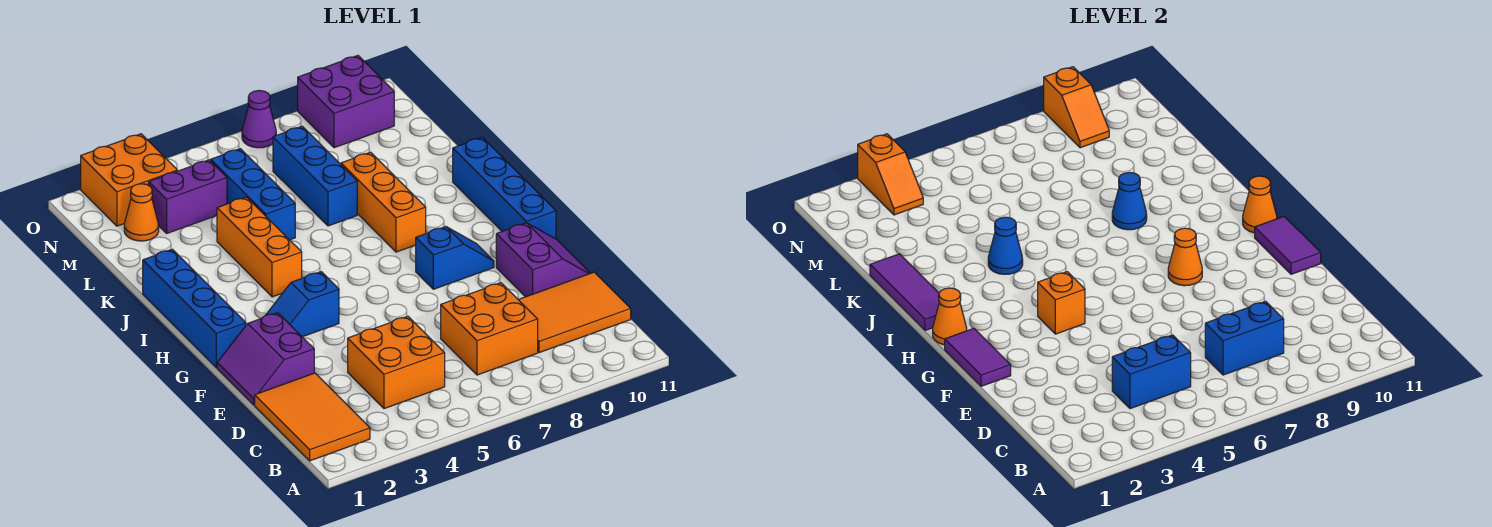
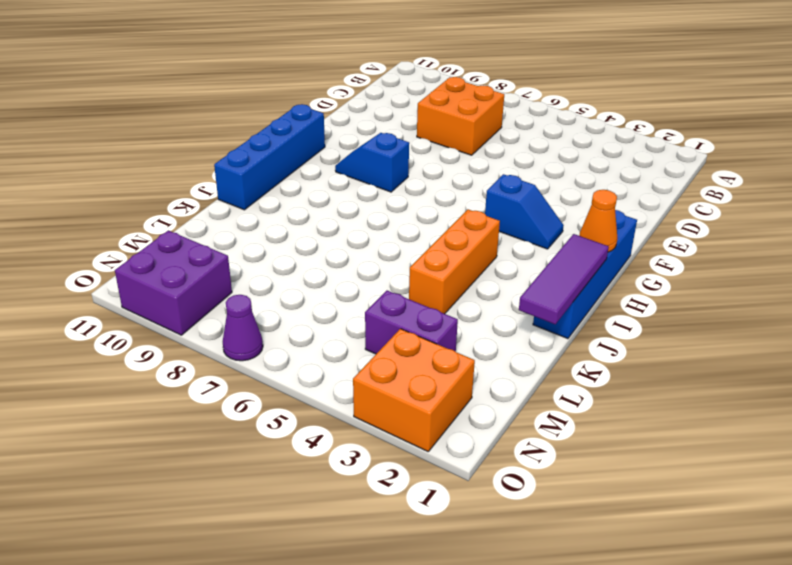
none -> orange 2x3 tile [255,373,370,461]
none -> orange 2x2 brick [348,316,445,409]
none -> orange 2x3 tile [518,272,631,353]
none -> purple 2x2 slope [217,313,314,405]

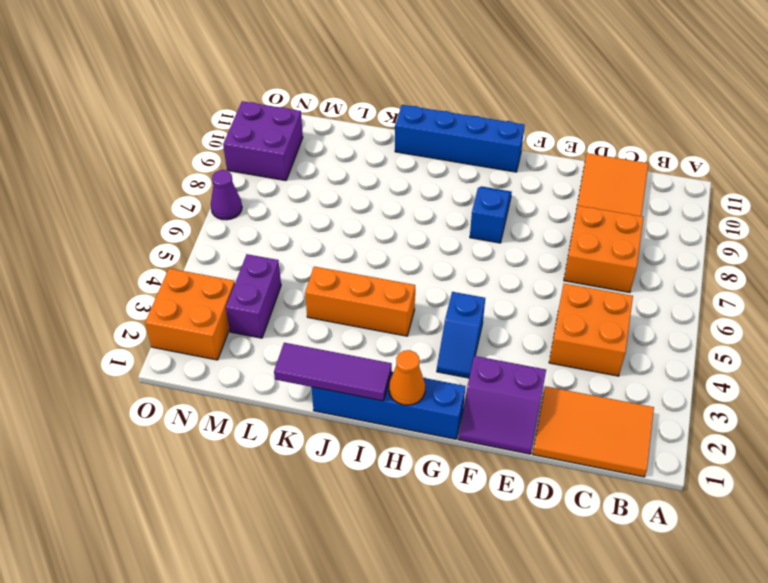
none -> purple 2x2 slope [496,223,590,297]
none -> orange 1x3 brick [341,152,426,252]
none -> blue 1x3 brick [211,149,295,240]
none -> blue 1x3 brick [273,126,357,226]

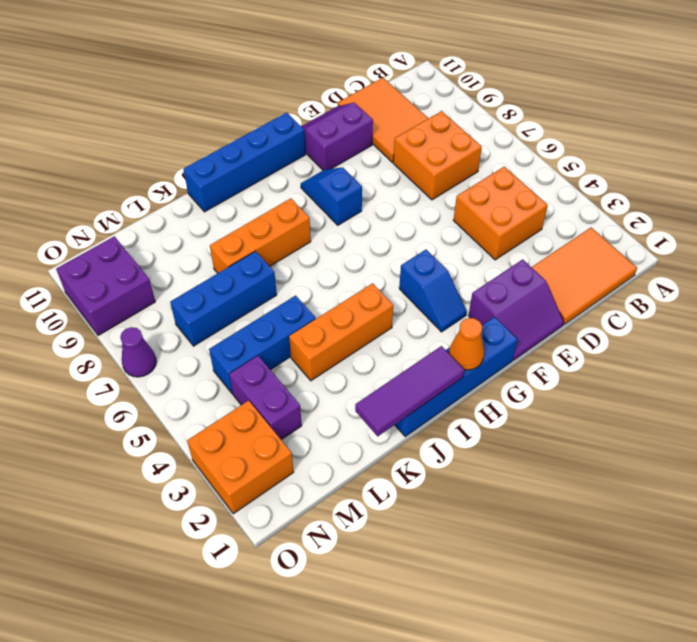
none -> orange 1x1 cone [124,184,159,241]
none -> blue 1x2 brick [1112,335,1191,409]
none -> blue 1x2 brick [1205,301,1284,375]
none -> purple 1x2 tile [945,328,1011,386]

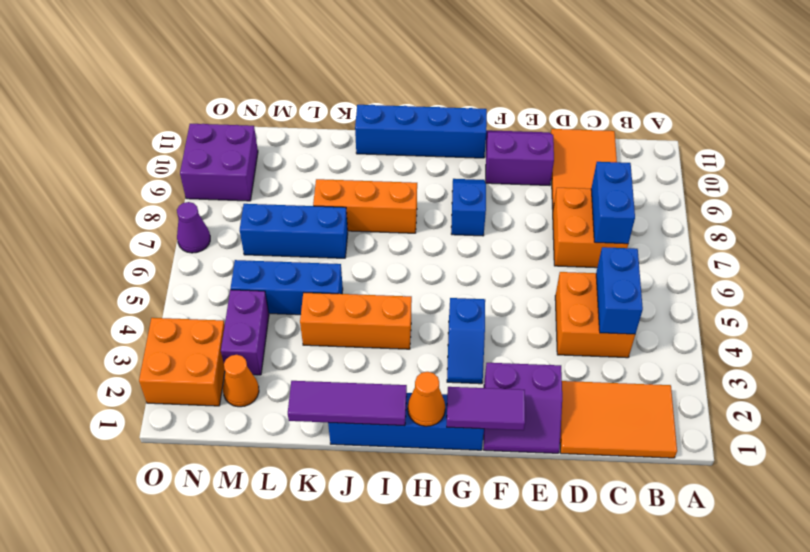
none -> purple 1x2 tile [1255,217,1321,274]
none -> orange 1x1 brick [1038,272,1085,334]
none -> orange 1x1 cone [1168,228,1202,286]
none -> orange 1x1 cone [1243,176,1277,233]

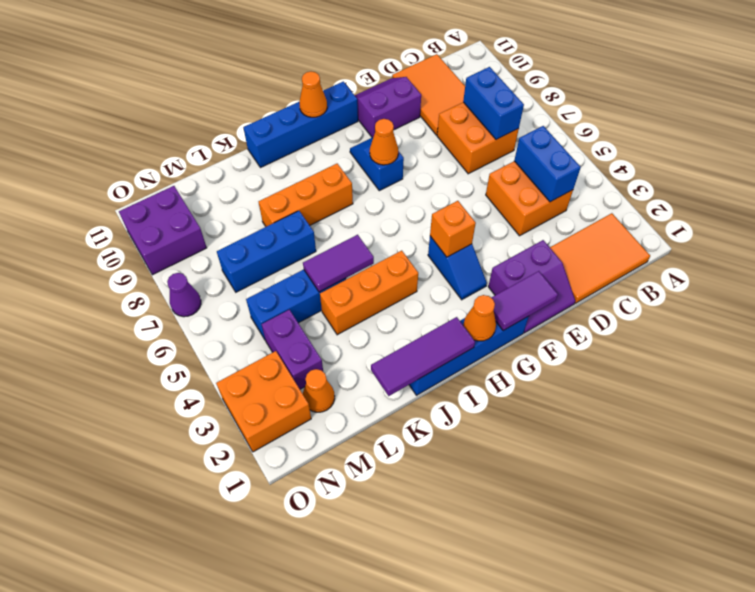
purple 1x2 tile [303,235,374,292] -> purple 1x2 tile moved to [1255,217,1321,274]
none -> blue 1x1 cone [988,217,1023,274]
none -> blue 1x1 cone [1112,172,1147,230]
none -> orange 1x2 slope [858,134,923,215]
none -> orange 1x2 slope [1044,67,1109,148]

